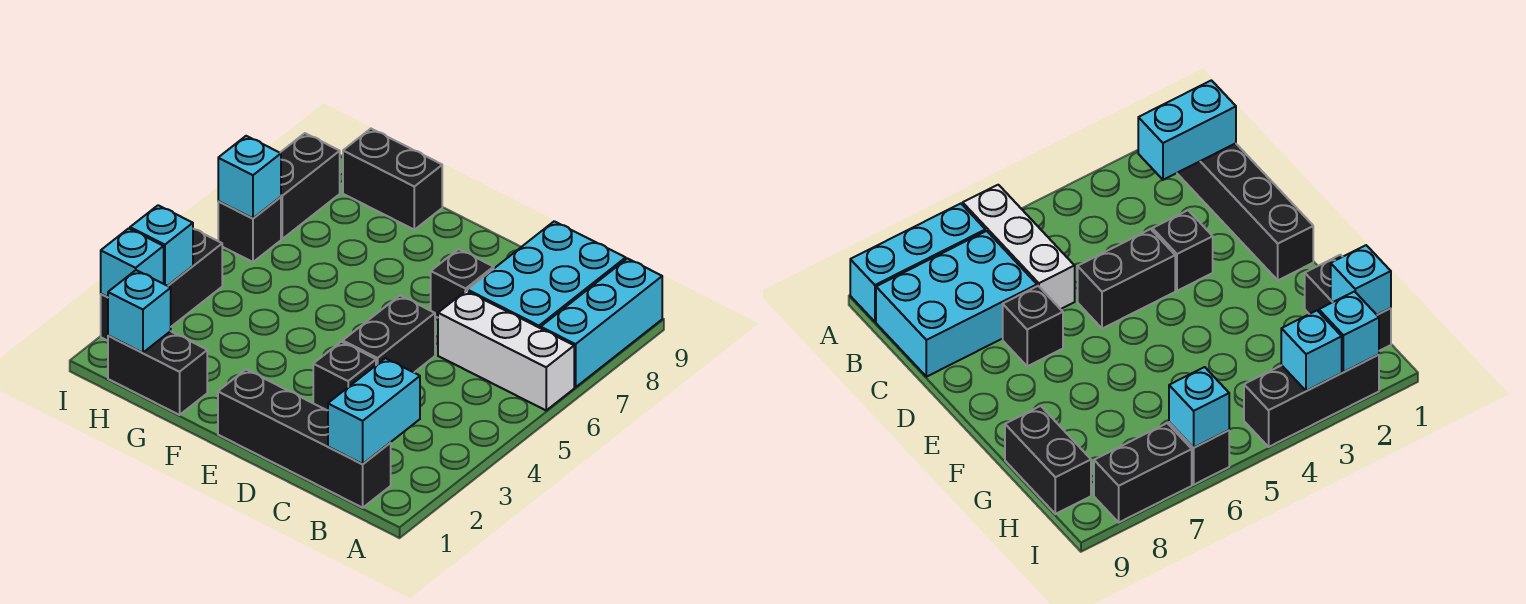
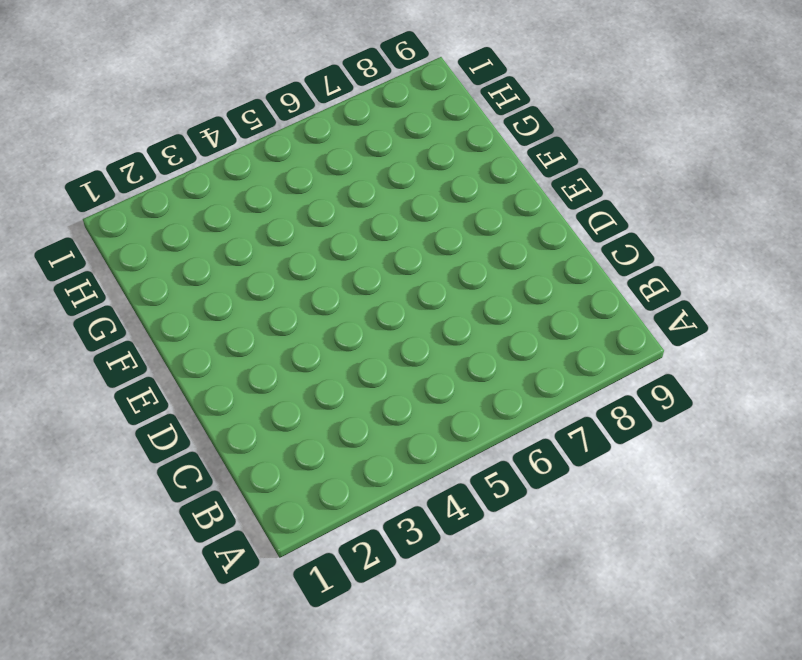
none -> white 1x3 brick [438,291,574,410]
none -> cyan 1x3 brick [541,259,662,387]
none -> black 1x4 brick [218,370,391,508]

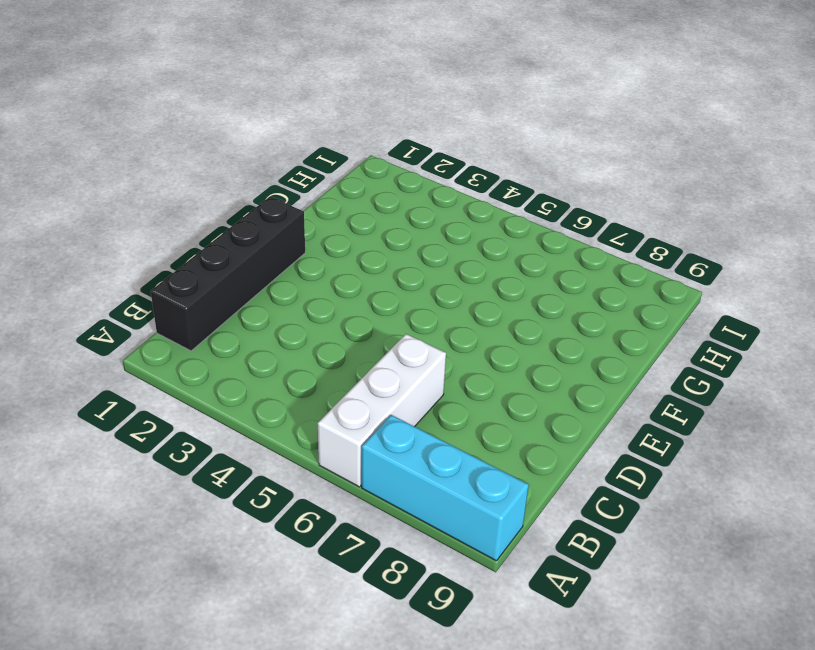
none -> cyan 2x3 brick [467,221,626,328]
none -> black 1x1 brick [313,342,376,410]
none -> black 1x2 brick [343,296,435,372]

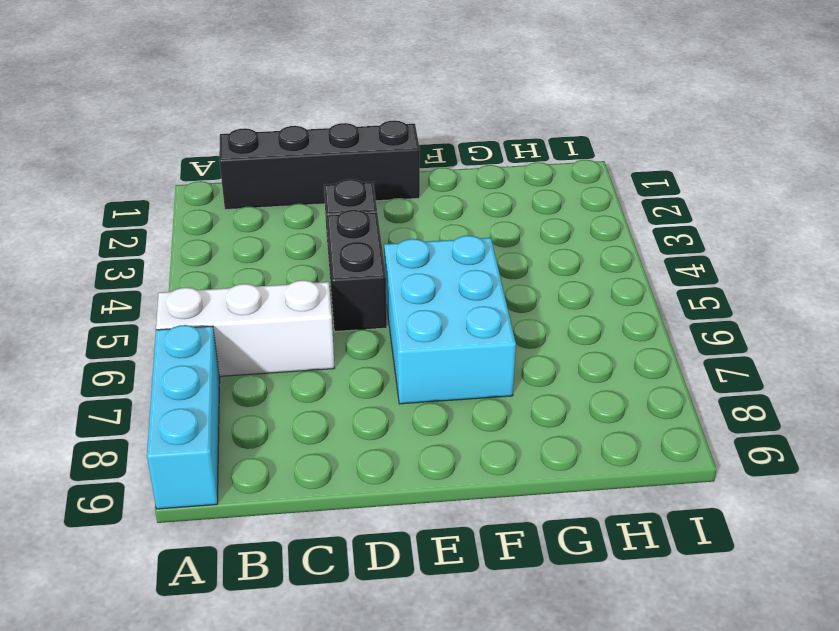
cyan 2x3 brick [384,235,516,404] -> cyan 2x3 brick moved to [467,221,626,328]
none -> black 1x1 brick [431,249,494,318]
none -> black 1x2 brick [108,331,207,415]
none -> black 1x2 brick [343,129,442,230]

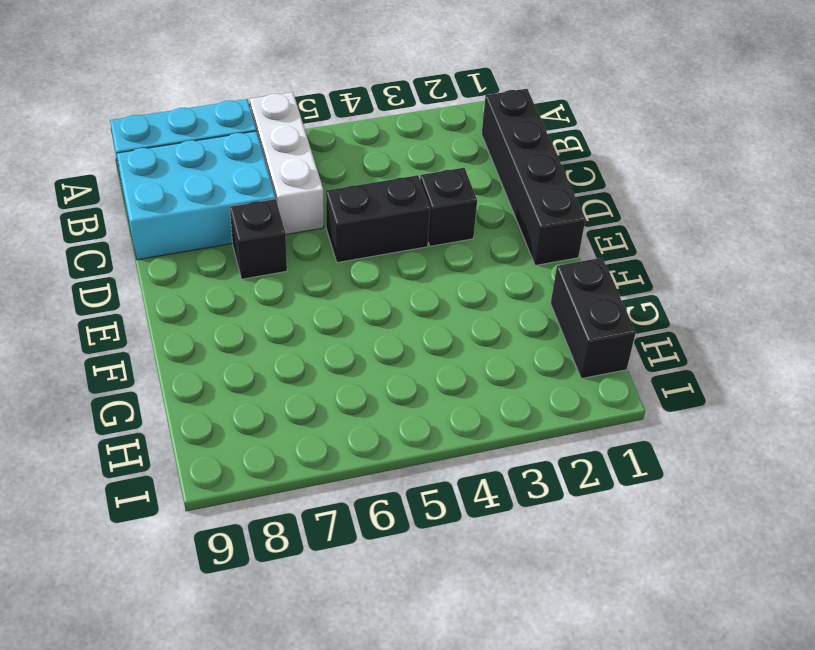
none -> black 1x2 brick [343,129,442,230]
none -> black 1x3 brick [101,229,222,341]
none -> black 1x1 brick [218,197,281,262]

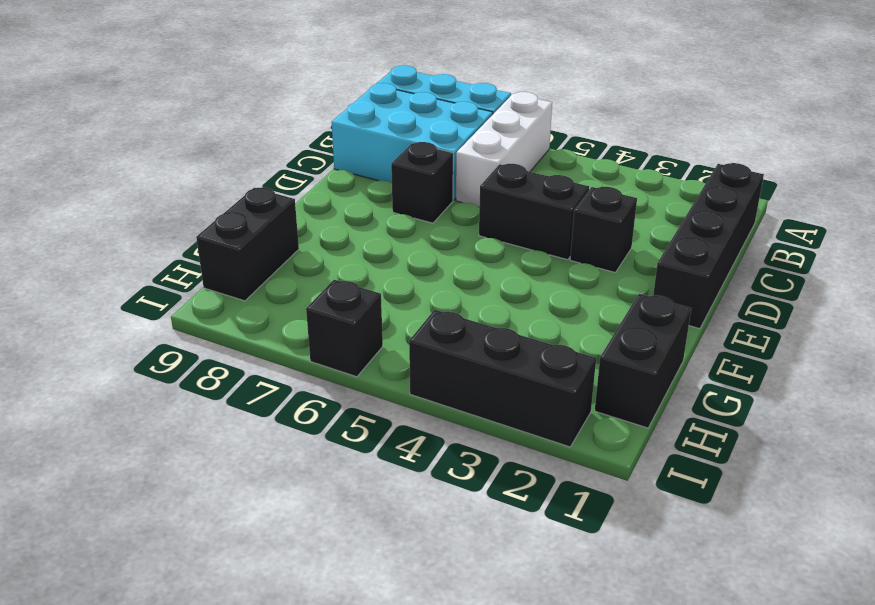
none -> black 1x2 brick [280,133,340,239]
none -> cyan 1x2 brick [328,358,420,464]
none -> cyan 1x1 brick [108,270,171,353]

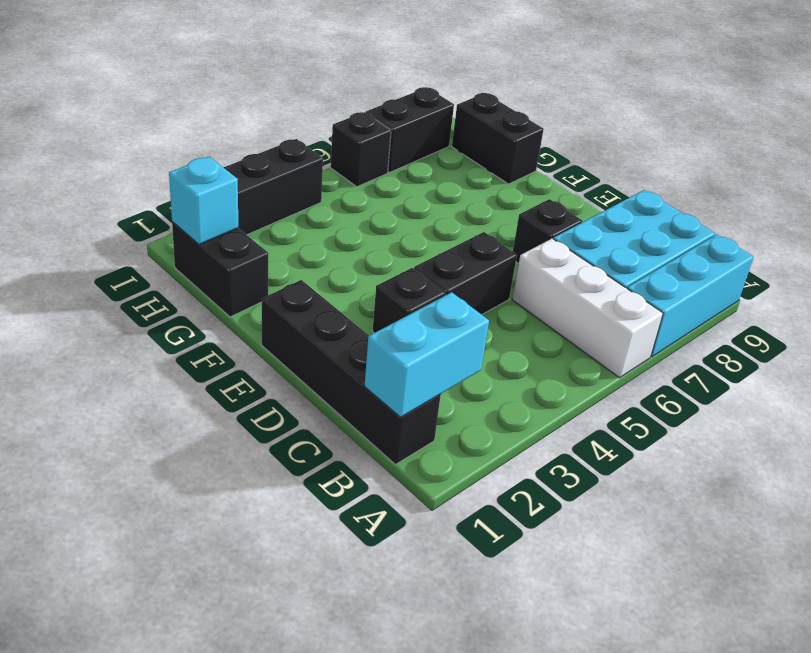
none -> cyan 1x1 brick [101,228,164,297]
none -> cyan 1x1 brick [130,205,193,286]
none -> cyan 1x1 brick [218,136,281,218]

